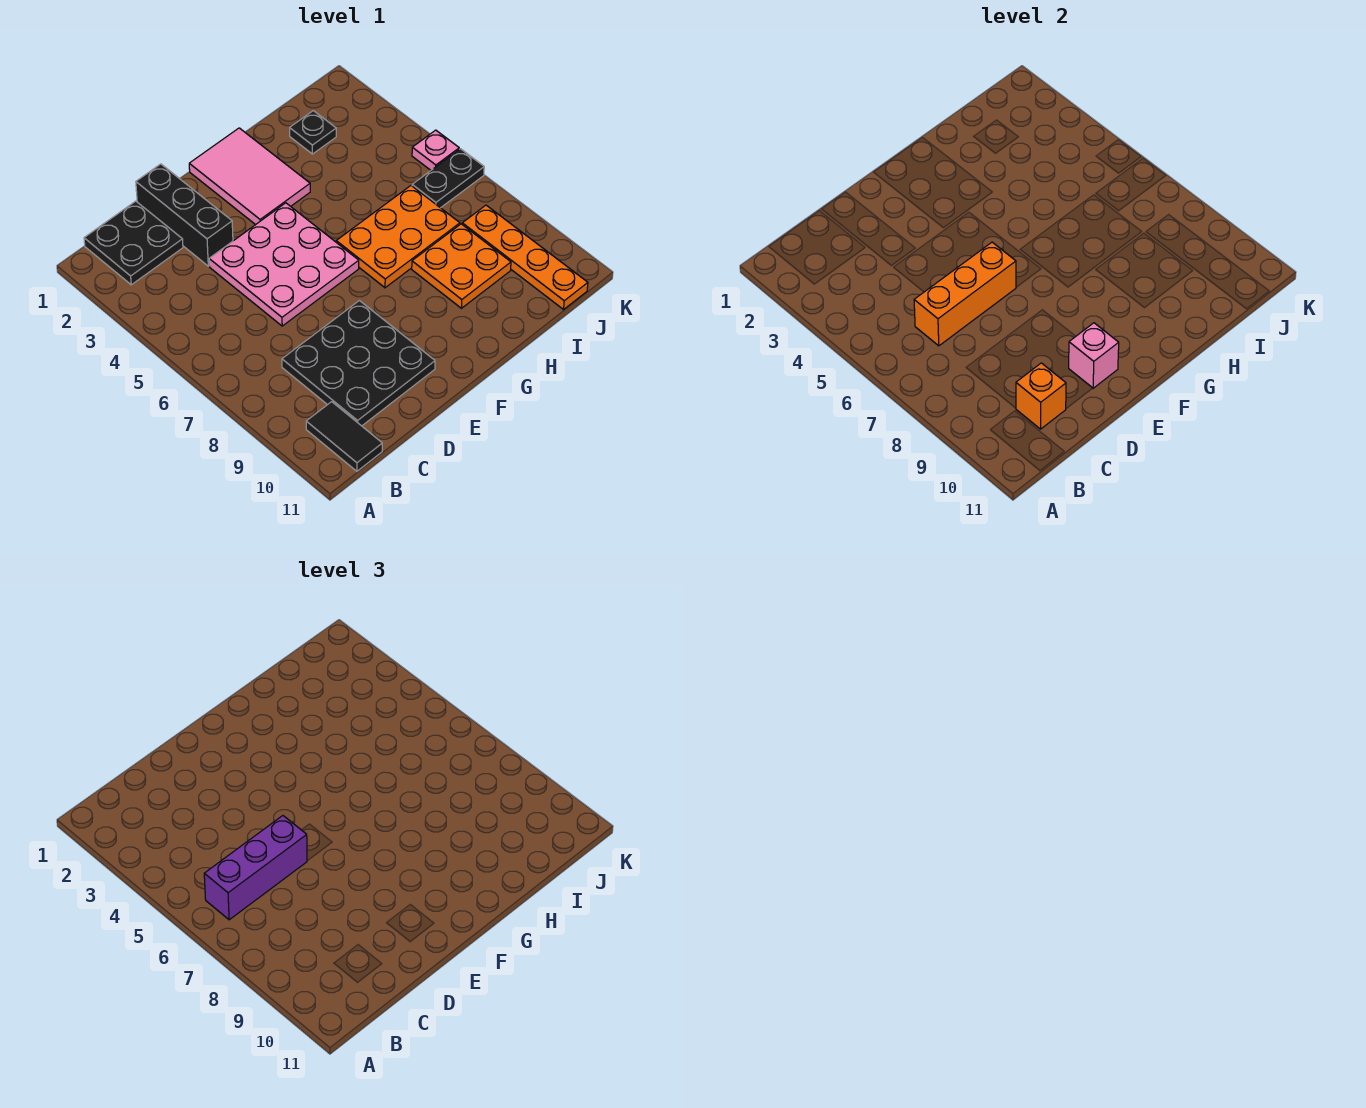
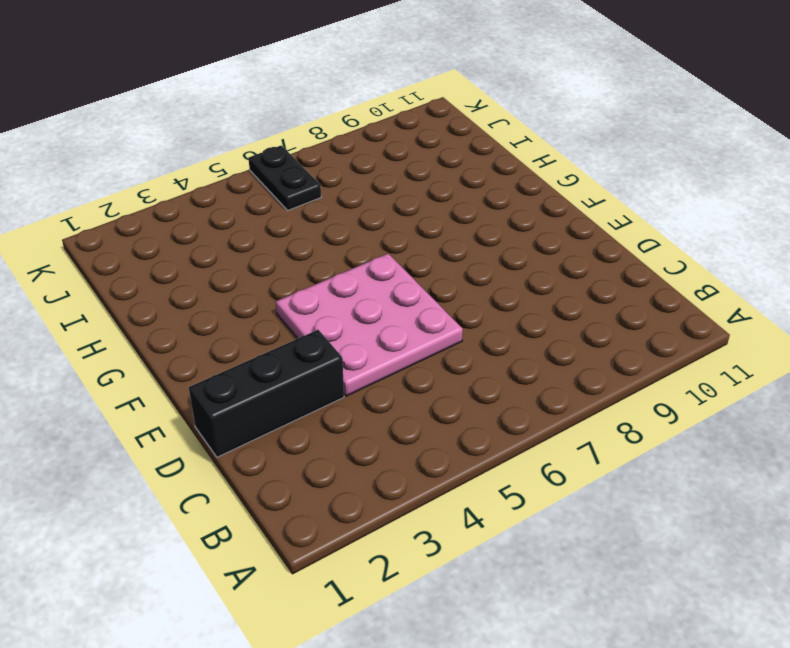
none -> black 2x2 plate [84,201,183,285]
none -> black 1x2 tile [306,402,382,471]
none -> black 3x3 plate [282,301,435,426]

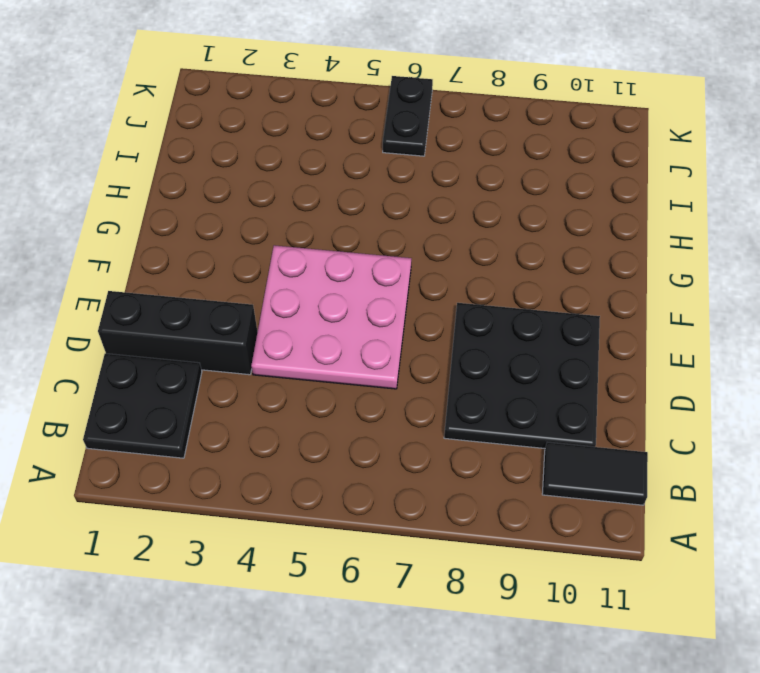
none -> pink 2x3 tile [189,128,310,225]
none -> orange 2x3 plate [336,186,460,288]
none -> orange 2x2 plate [412,224,511,308]

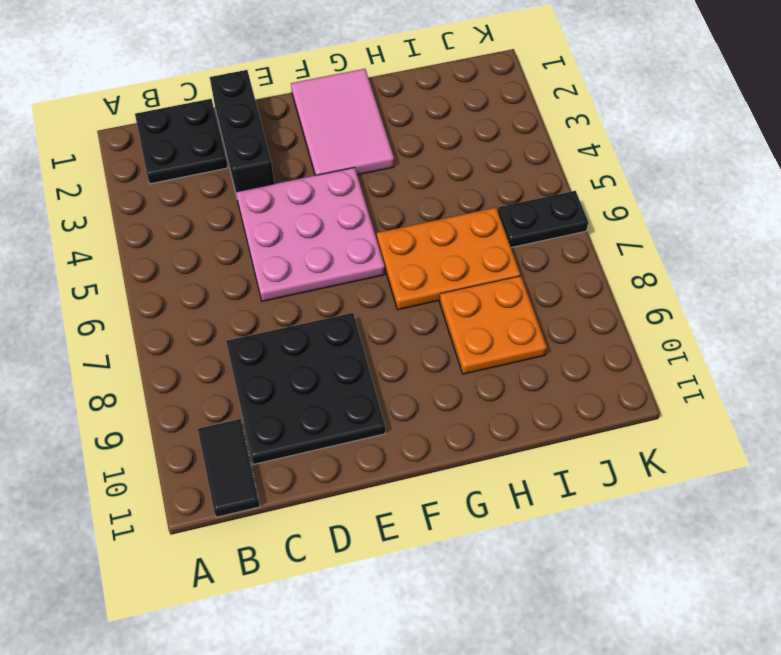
none -> black 1x1 plate [290,111,336,154]
none -> orange 1x4 plate [462,205,588,309]
none -> pink 1x1 plate [412,130,459,170]

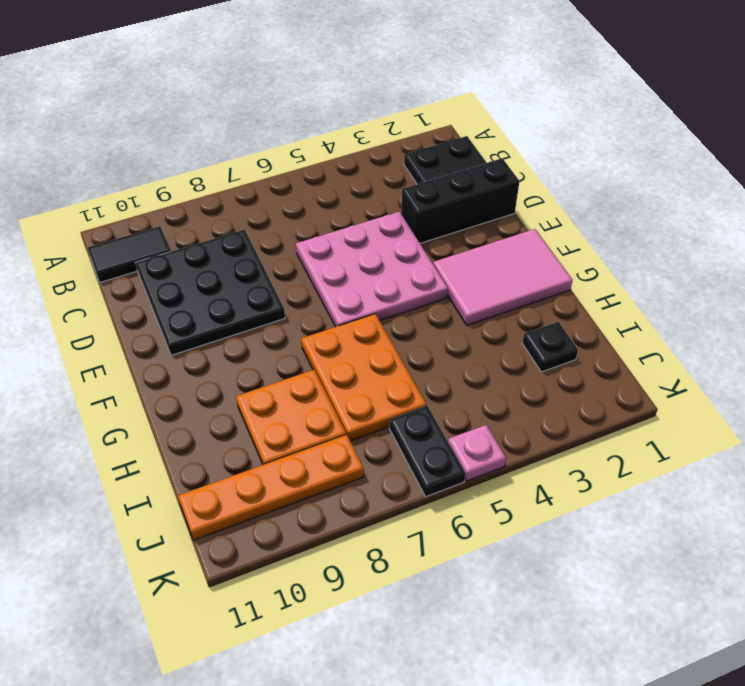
none -> orange 1x3 brick [914,242,1016,346]
none -> orange 1x1 brick [1016,363,1066,429]
none -> pink 1x1 brick [1069,323,1119,388]

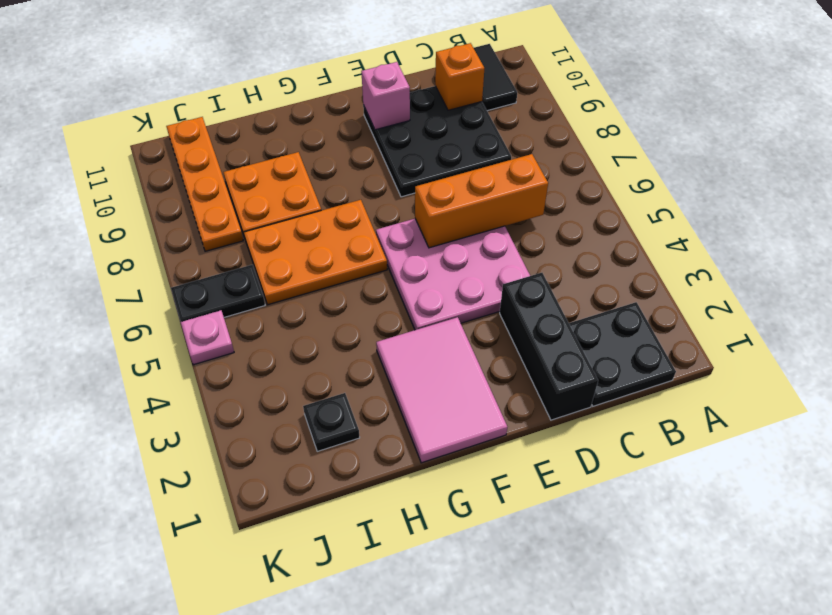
none -> purple 1x3 brick [204,816,307,920]

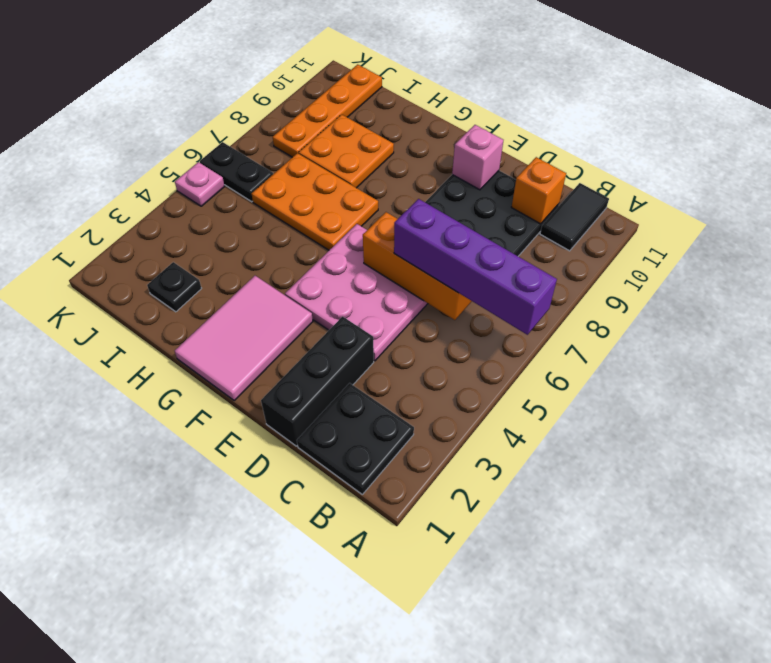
purple 1x4 brick [394,199,557,335] -> purple 1x3 brick [204,816,307,920]

